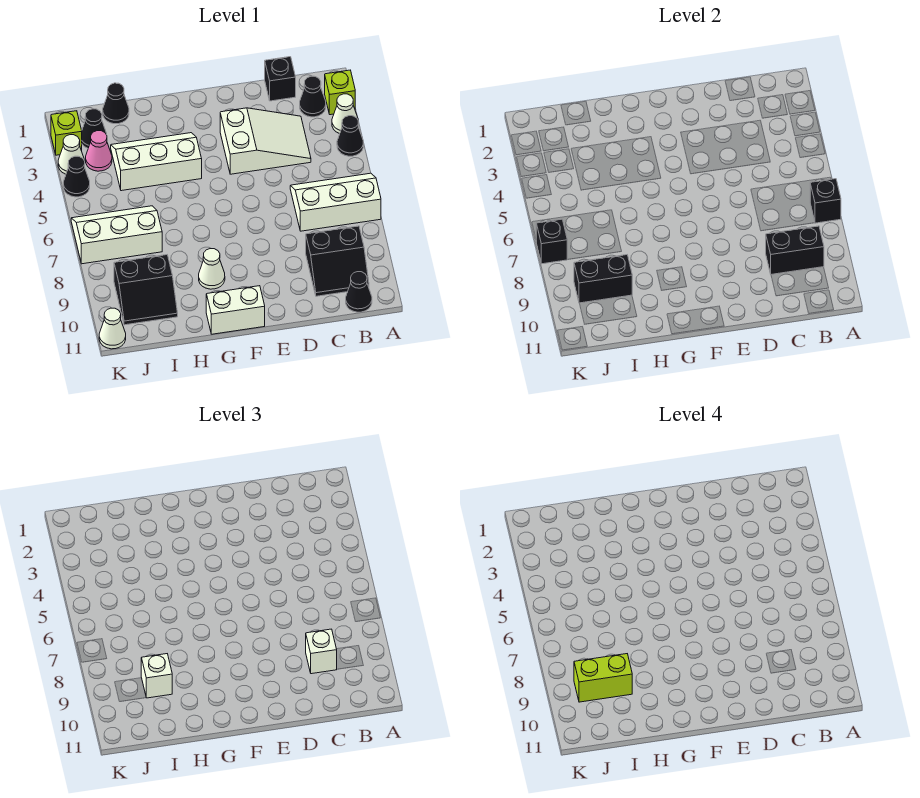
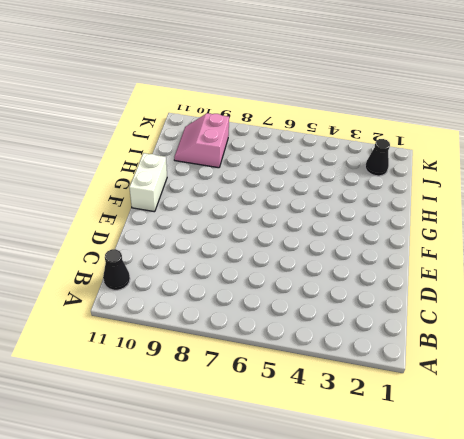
pink 2x2 slope [174,113,229,168] -> black 2x2 slope [114,255,178,325]
none -> lime 1x1 brick [325,70,355,115]
none -> white 1x1 cone [332,94,358,134]
none -> black 1x1 cone [337,116,363,156]

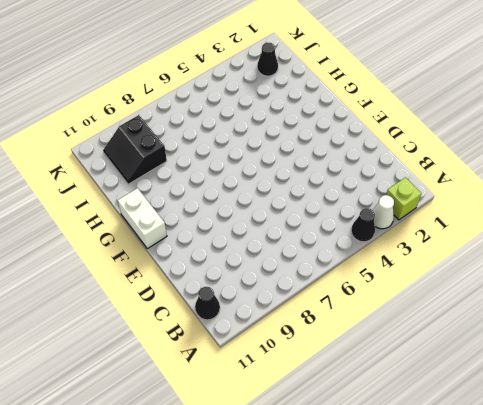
none -> white 2x3 slope [290,173,381,231]
none -> black 1x1 cone [300,76,326,117]
none -> black 2x2 slope [306,226,369,296]

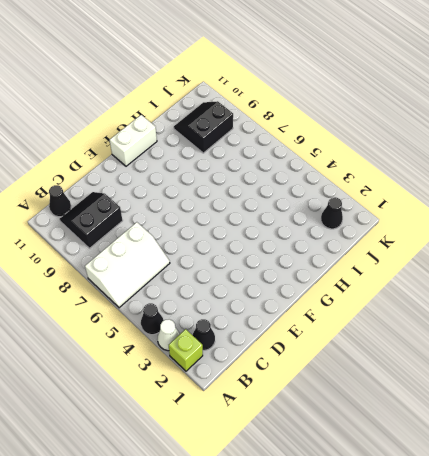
none -> black 1x1 brick [265,57,296,101]
none -> white 2x3 slope [220,108,311,174]
none -> white 2x3 slope [111,133,202,191]

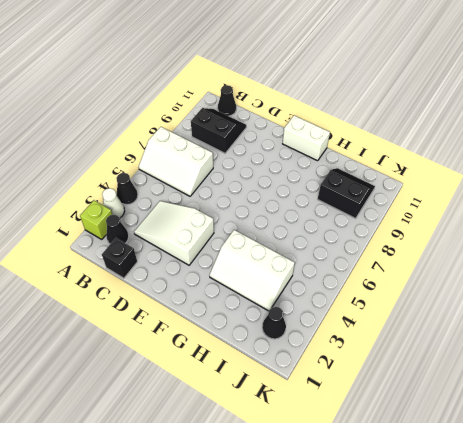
none -> white 1x1 cone [199,249,225,289]
none -> black 1x1 cone [103,83,129,124]
none -> white 2x3 slope [71,206,162,264]

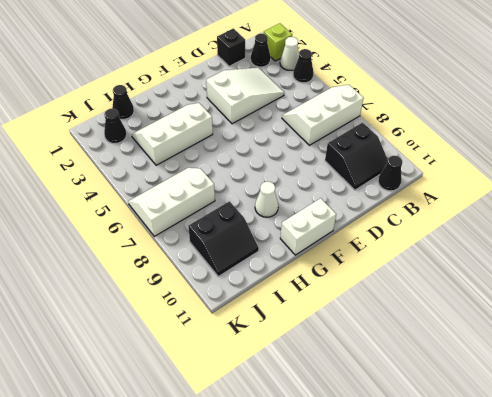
none -> pink 1x1 cone [86,131,112,171]
none -> lime 1x1 brick [51,111,82,155]
none -> white 1x1 cone [58,135,84,174]

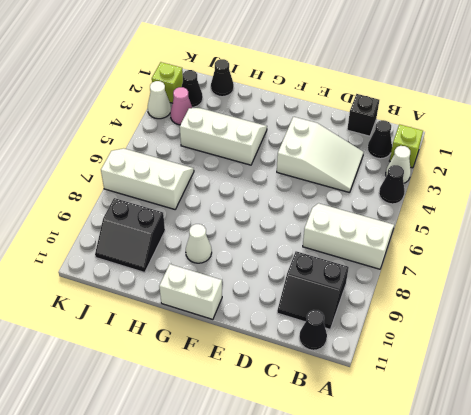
none -> black 1x1 cone [63,156,90,197]
none -> white 1x1 cone [99,308,126,349]
none -> black 1x1 brick [810,179,841,223]

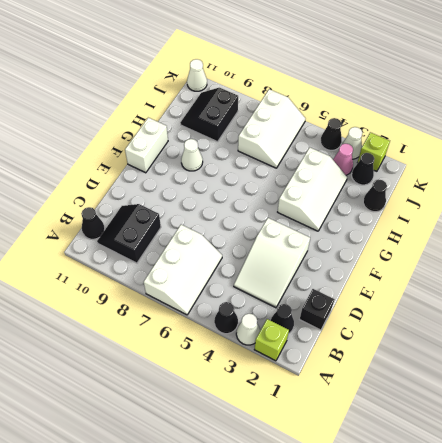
none -> black 1x1 brick [810,179,841,223]
none -> black 1x2 brick [766,226,824,274]
none -> black 1x2 brick [574,255,632,303]

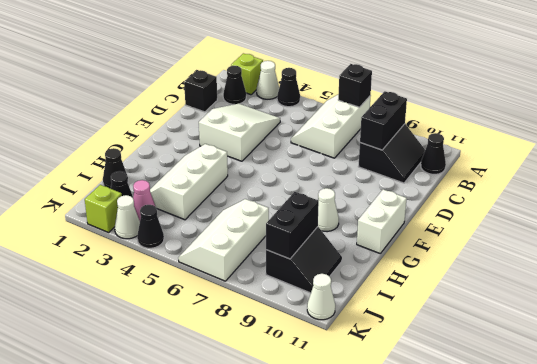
none -> black 1x1 brick [536,219,567,264]
none -> white 1x1 brick [306,629,337,674]
none -> white 1x1 brick [141,654,172,698]

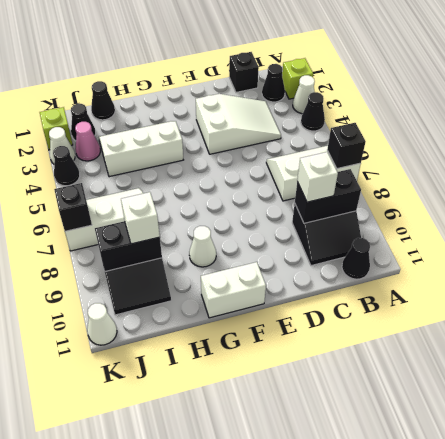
none -> lime 1x2 brick [574,654,632,702]

